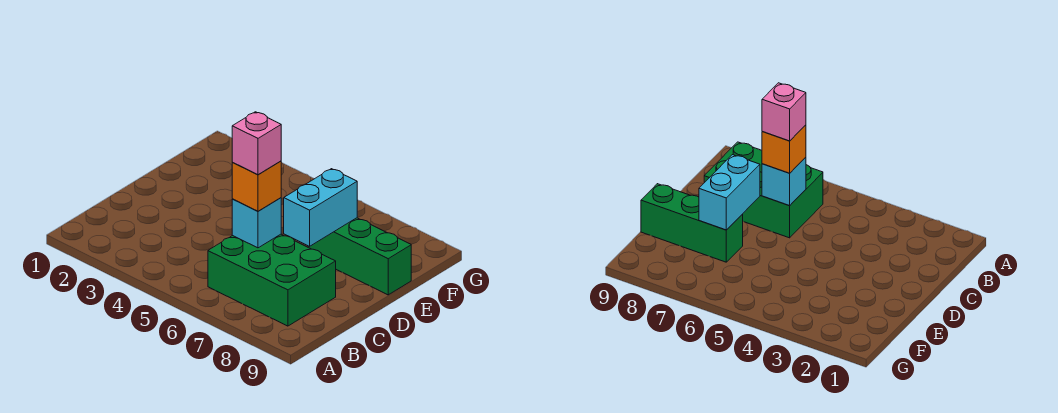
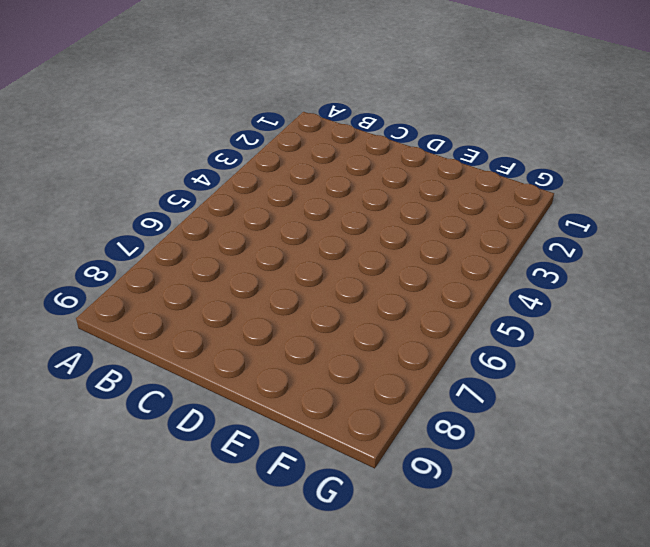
none -> green 2x3 brick [208,234,336,326]
none -> green 1x3 brick [308,218,411,295]

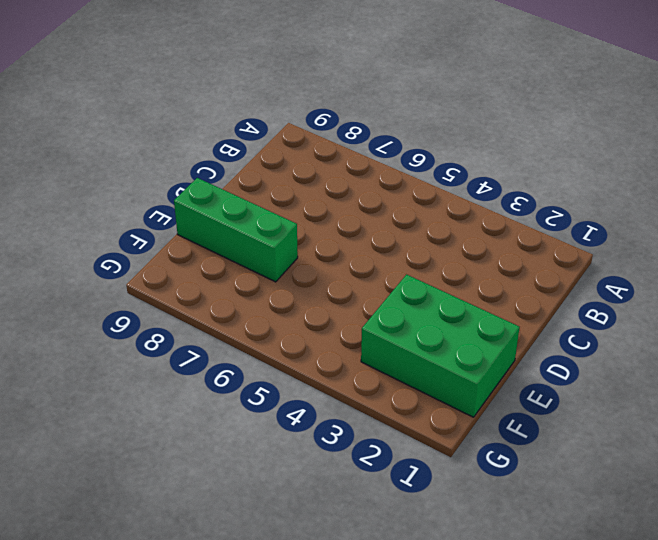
green 2x3 brick [361,274,520,417] -> green 2x3 brick moved to [208,234,336,326]
none -> cyan 1x1 brick [232,198,281,248]
none -> cyan 1x2 brick [284,169,357,246]

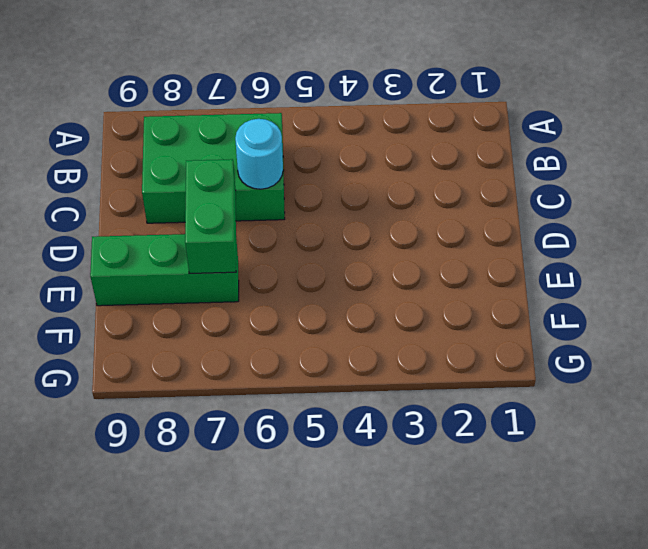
cyan 1x1 round brick [235,119,283,189] -> cyan 1x1 brick [232,198,281,248]
green 1x2 brick [185,159,236,274] -> cyan 1x2 brick [284,169,357,246]
none -> orange 1x1 brick [232,161,281,211]
none -> pink 1x1 brick [232,112,281,175]

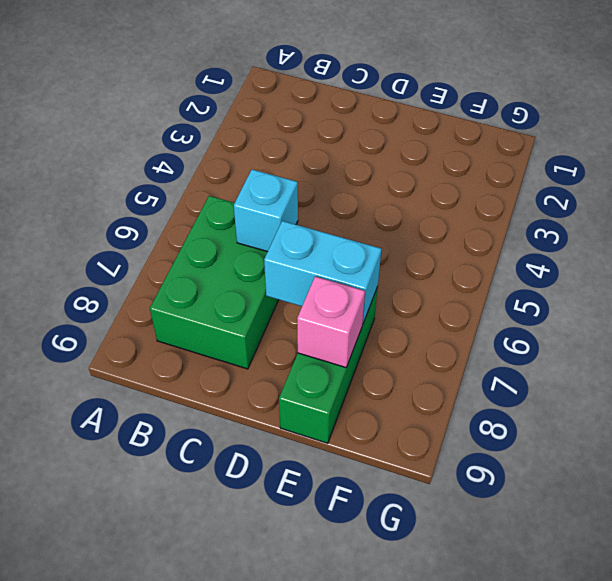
pink 1x1 brick [297,276,365,367] -> pink 1x1 brick moved to [232,112,281,175]
none -> orange 1x1 brick [232,161,281,211]

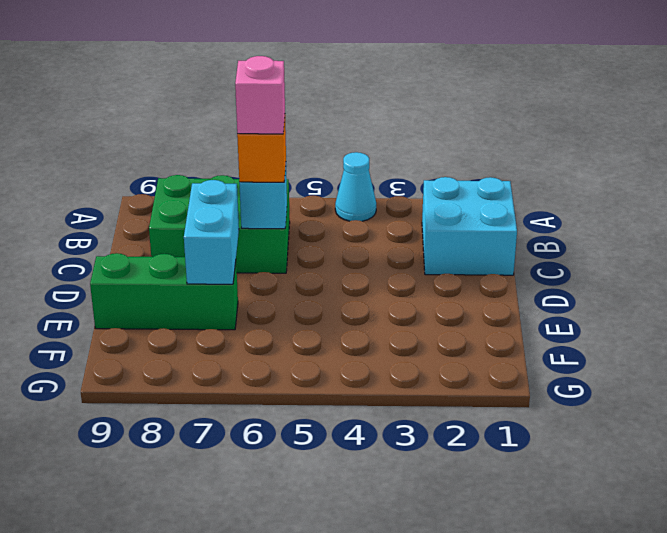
cyan 1x1 cone [335,152,376,221] -> none
cyan 2x2 brick [422,177,517,275] -> none

